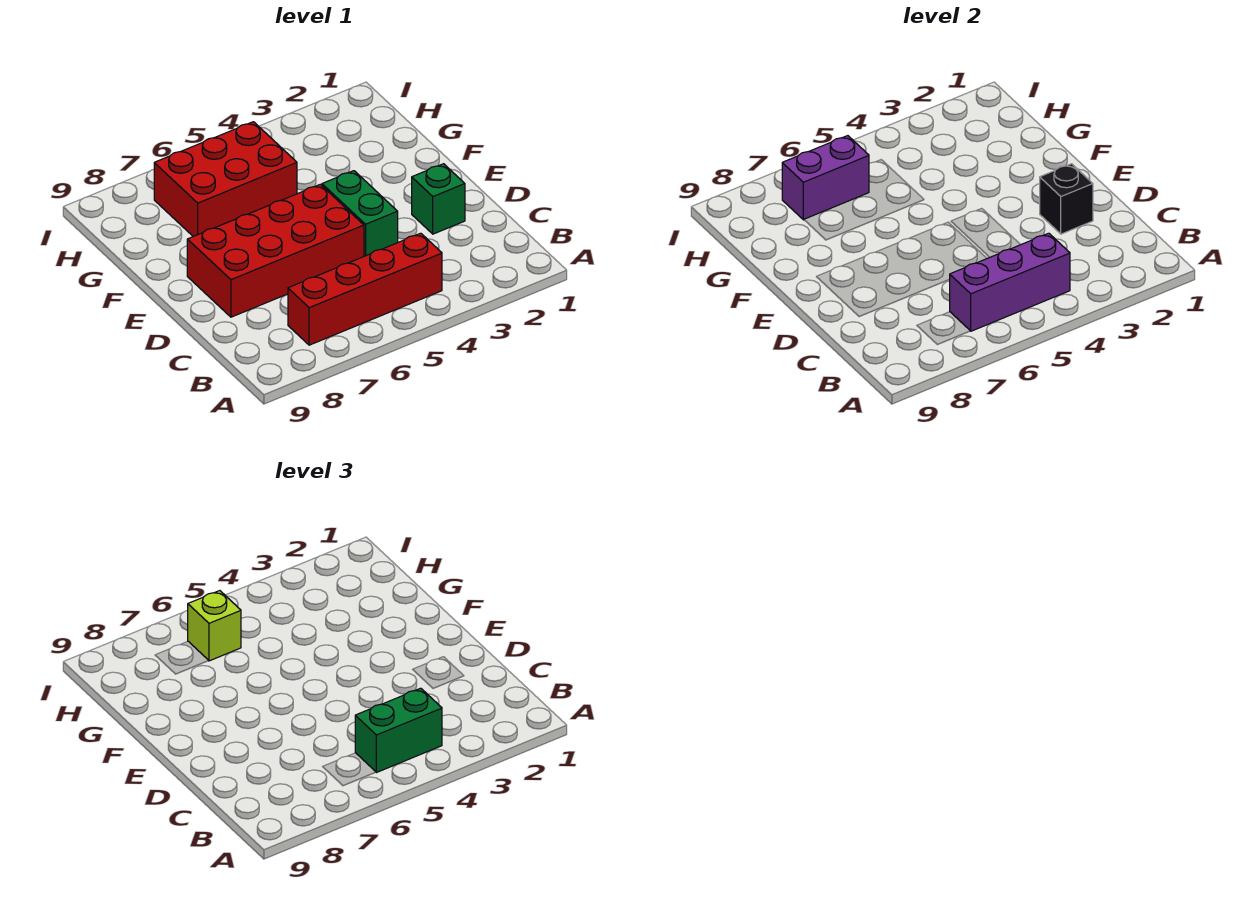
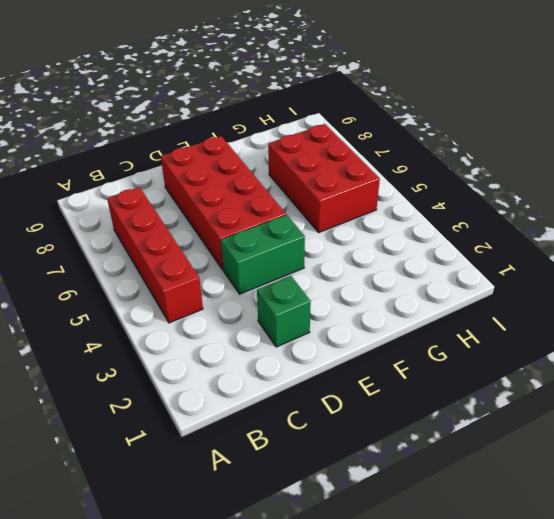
none -> purple 1x3 brick [949,233,1070,331]
none -> black 1x1 brick [1040,164,1093,234]

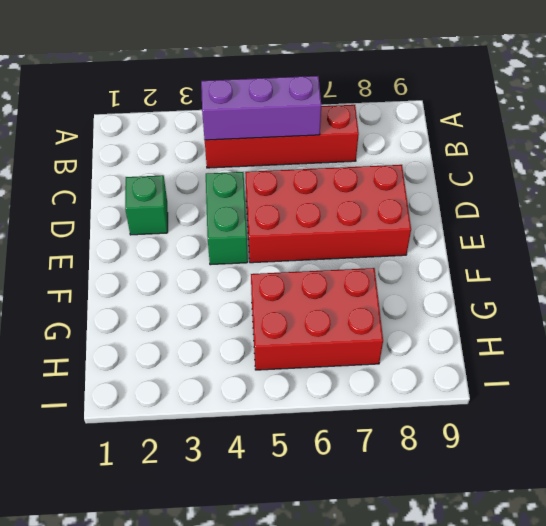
none -> black 1x1 brick [1040,164,1093,234]
none -> purple 1x2 brick [782,136,869,220]

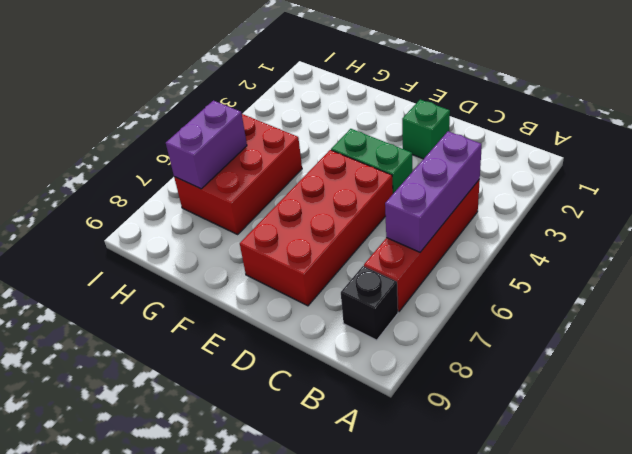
black 1x1 brick [341,266,398,340] -> black 1x1 brick moved to [1040,164,1093,234]
none -> green 1x2 brick [355,688,442,773]
none -> lime 1x1 brick [188,591,241,661]

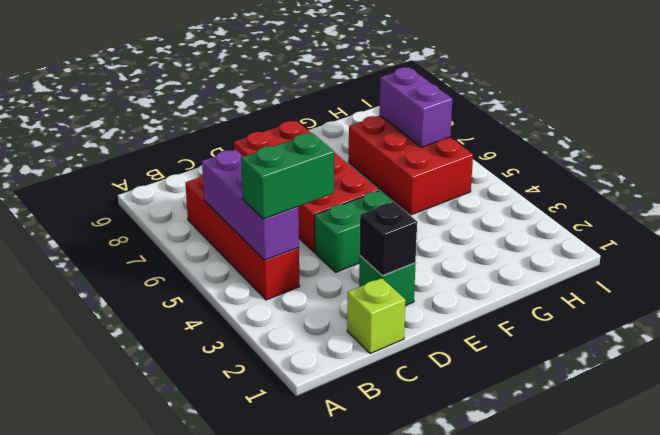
green 1x2 brick [241,133,334,219] -> green 1x2 brick turned to [355,688,442,773]
lime 1x1 brick [347,278,405,354] -> lime 1x1 brick moved to [188,591,241,661]

